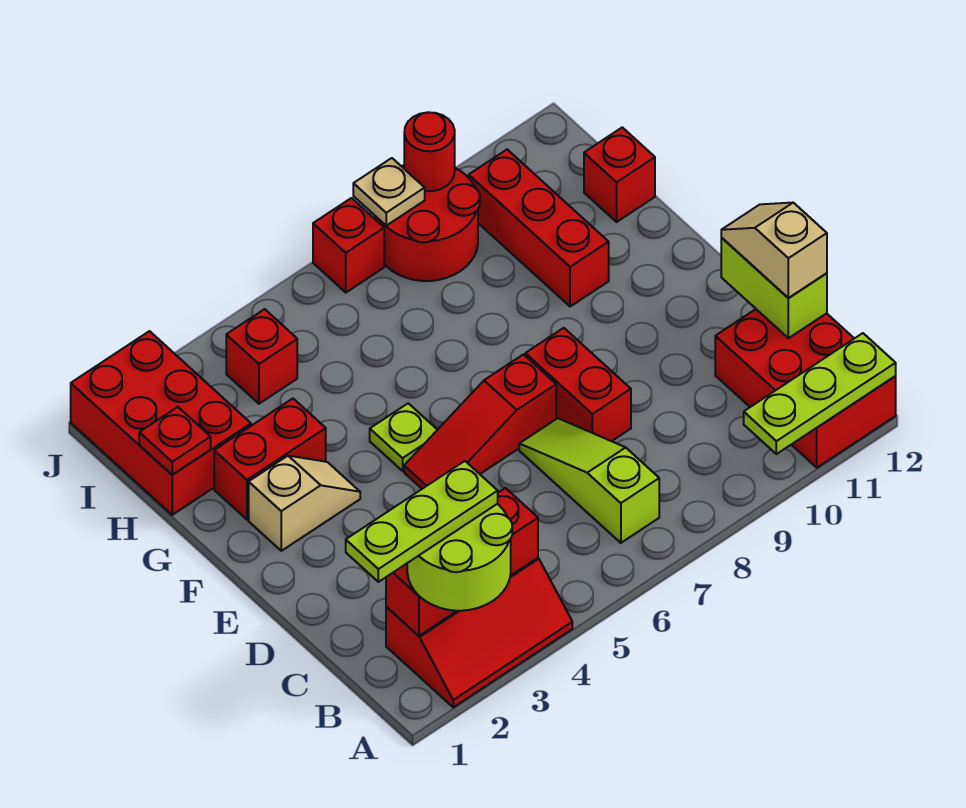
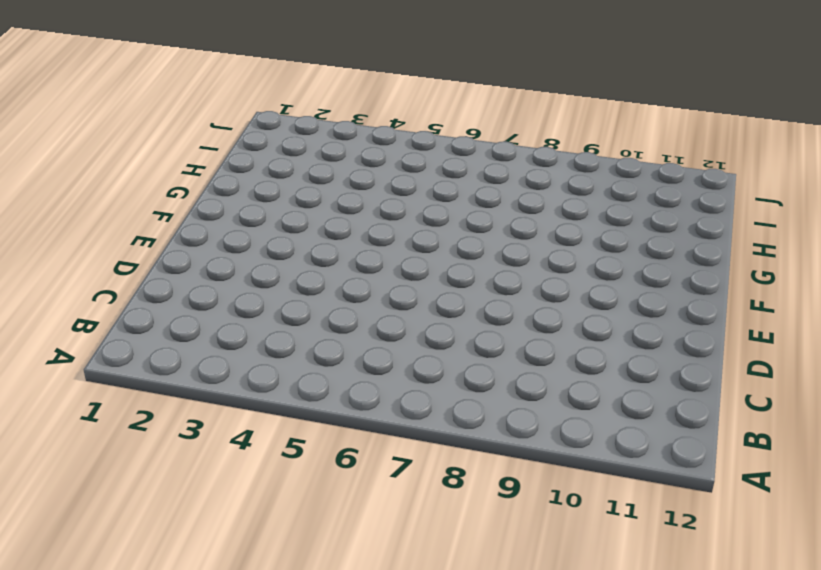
none -> red 2x3 slope [386,558,572,707]
none -> red 2x3 brick [715,309,896,468]
none -> lime 1x3 slope [519,418,659,543]

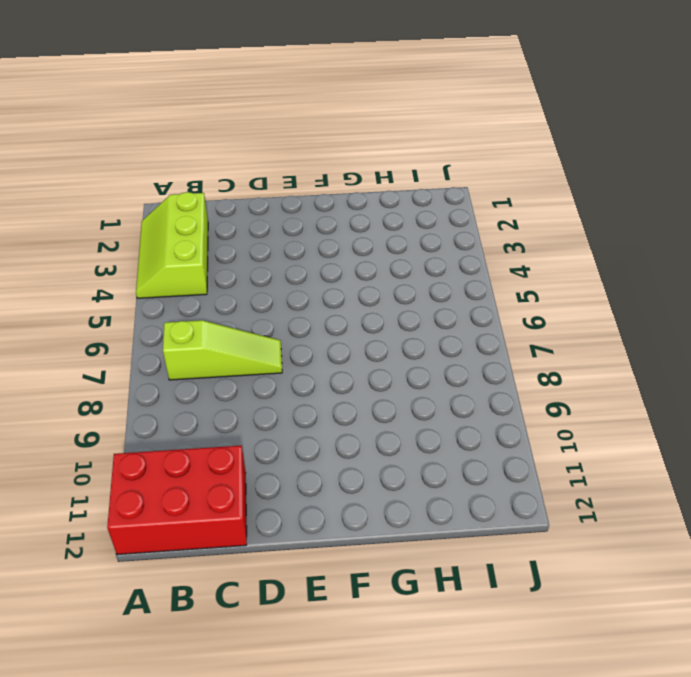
lime 2x3 slope [136,192,208,298] -> red 2x3 slope [386,558,572,707]
none -> red 1x2 brick [525,328,631,441]
none -> red 1x3 slope [404,354,556,489]
none -> tan 1x2 slope [249,456,360,551]

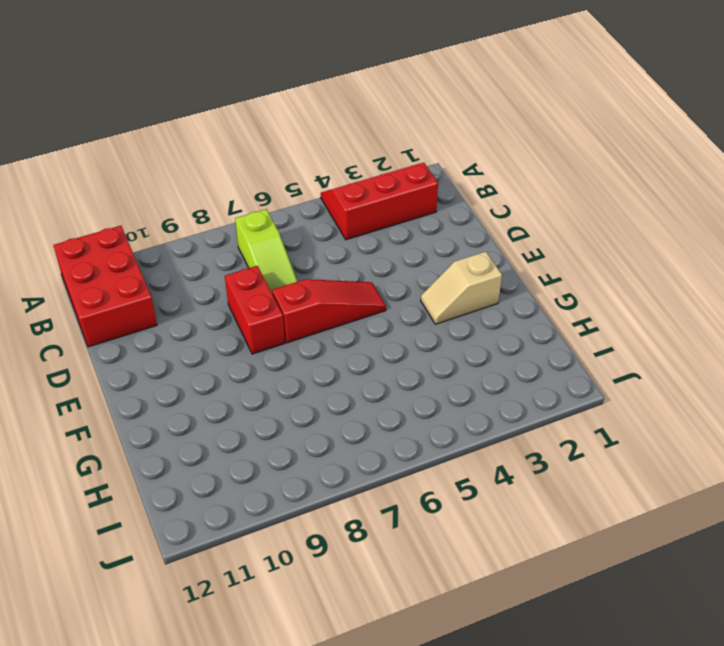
none -> lime 1x1 plate [370,403,437,471]
none -> red 1x2 brick [214,399,326,520]
none -> red 1x3 brick [469,150,609,307]

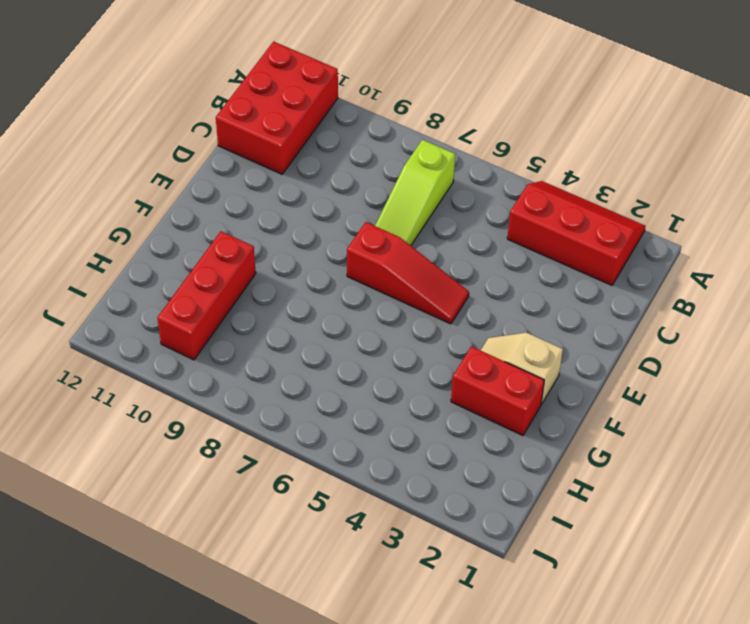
none -> red 1x2 brick [525,328,631,441]
none -> lime 1x1 plate [370,403,437,471]
none -> red 2x3 brick [71,331,251,515]

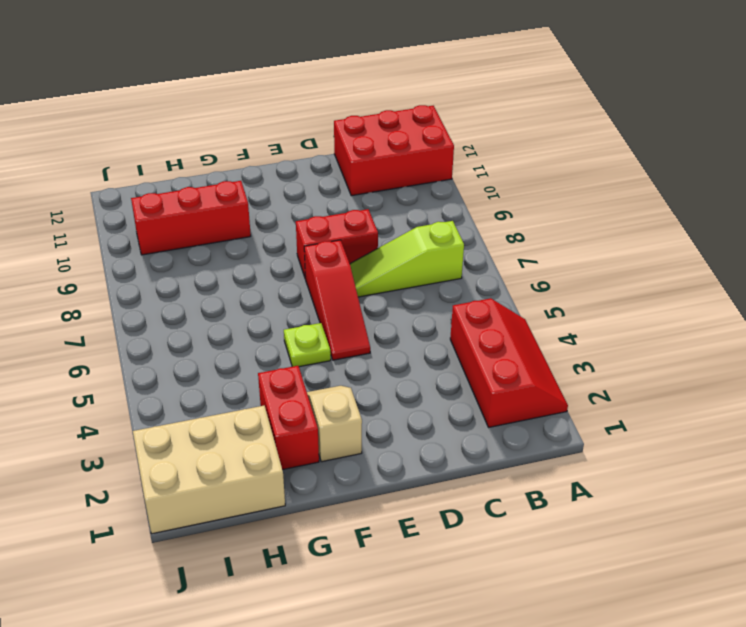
tan 2x3 brick [133,406,285,534] -> red 2x3 brick [71,331,251,515]
none -> red 1x1 brick [584,127,655,222]
none -> red 1x1 brick [226,309,297,404]
none -> red 2x2 round brick [375,165,480,281]

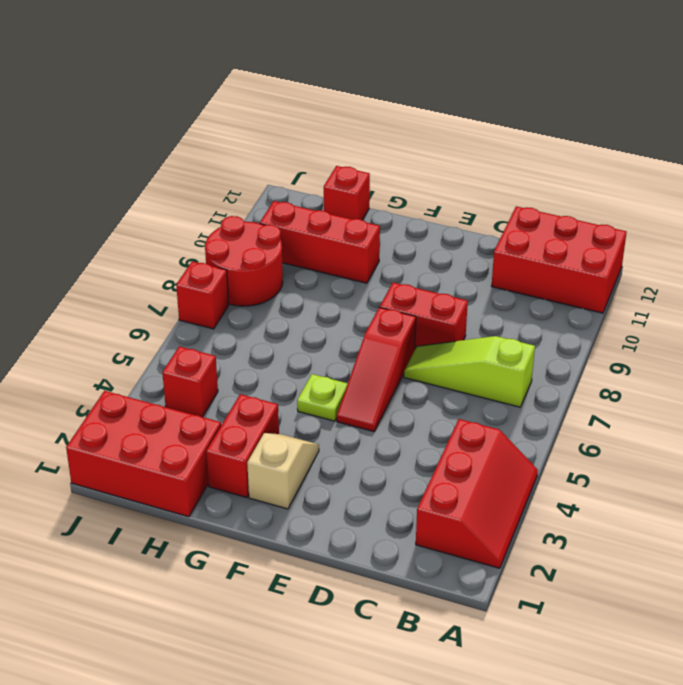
none -> lime 1x3 plate [744,333,896,454]
none -> red 1x3 brick [386,488,538,636]
none -> lime 1x2 brick [721,238,827,338]

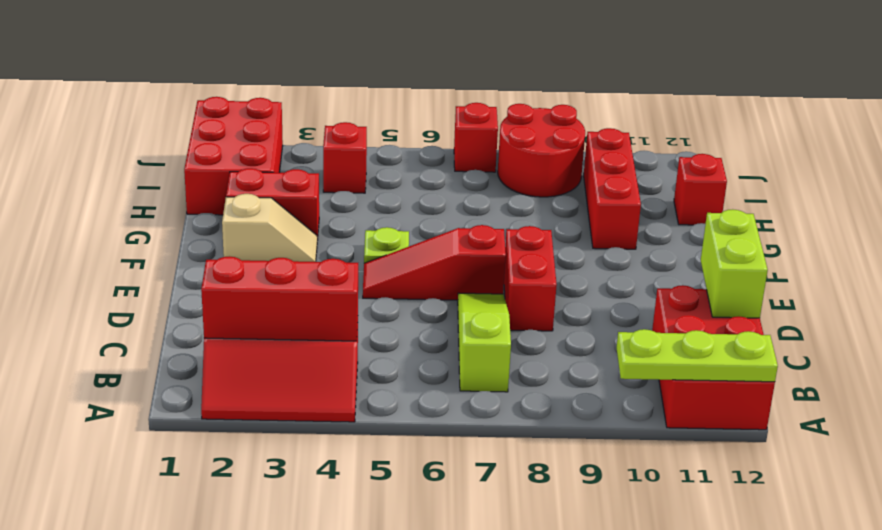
none -> red 1x1 plate [139,407,211,475]
none -> tan 1x1 plate [353,158,425,226]
none -> red 1x1 round brick [404,112,455,191]

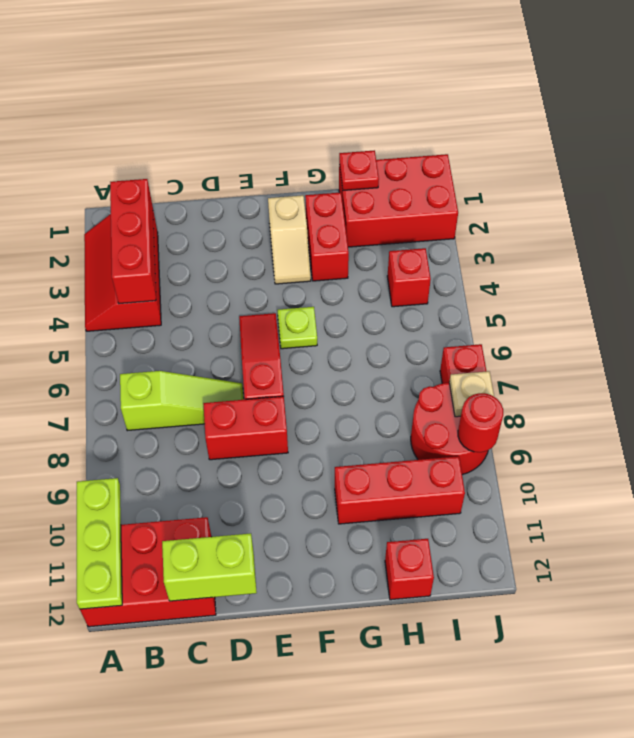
none -> lime 2x2 round brick [407,504,512,611]
none -> tan 1x2 slope [721,203,827,298]
none -> lime 1x3 plate [346,461,498,582]

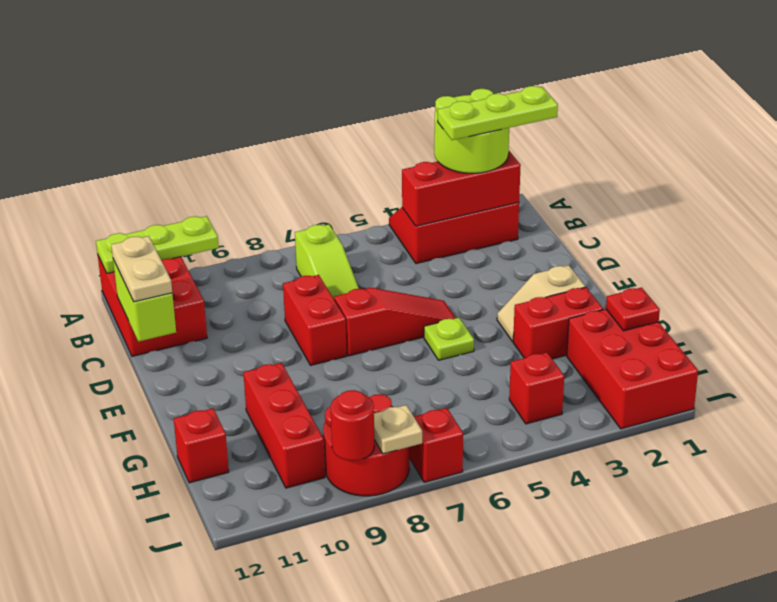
tan 1x2 plate [111,236,172,302] -> tan 1x2 slope [721,203,827,298]

